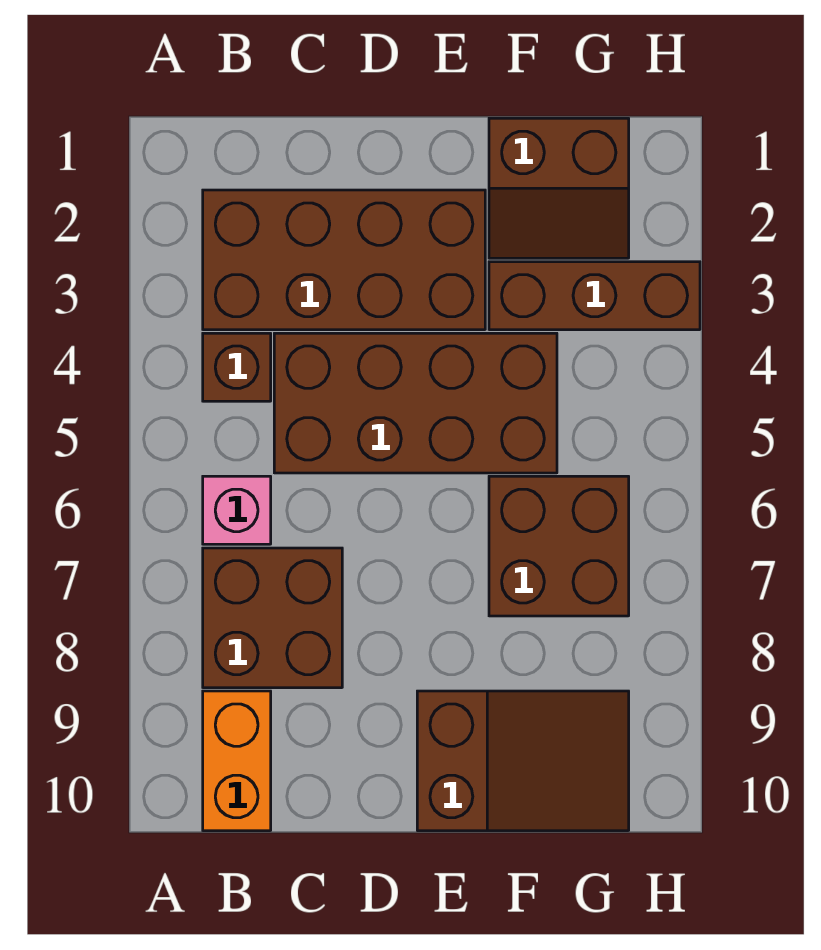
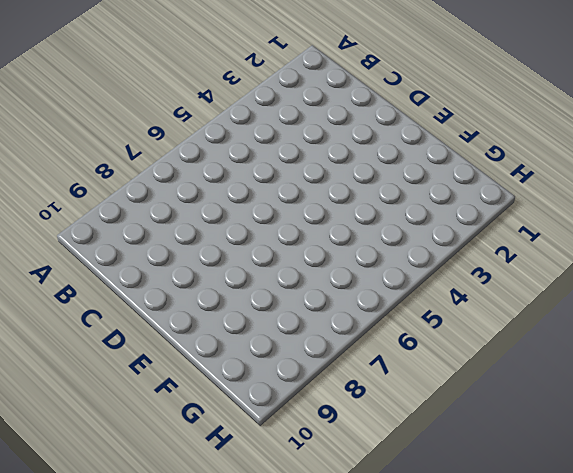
none -> brown 2x4 brick [203,190,485,330]
none -> brown 1x1 brick [203,333,271,401]

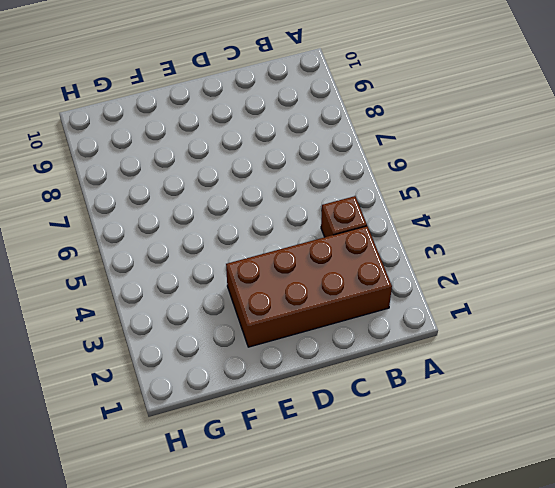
none -> pink 1x1 brick [203,476,271,544]
none -> brown 2x2 brick [203,548,342,688]

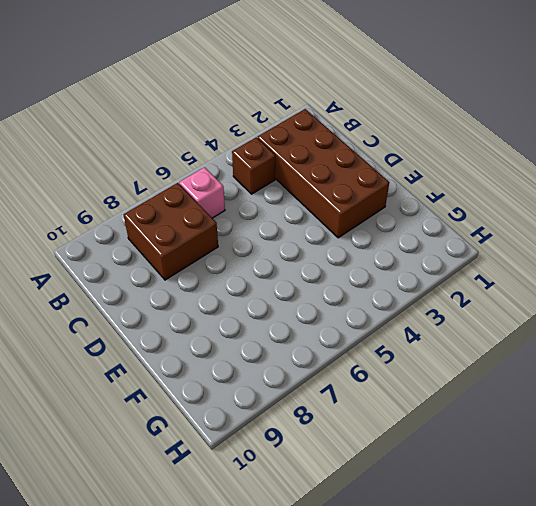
none -> orange 1x2 brick [203,691,271,831]
none -> brown 2x4 brick [274,333,557,473]

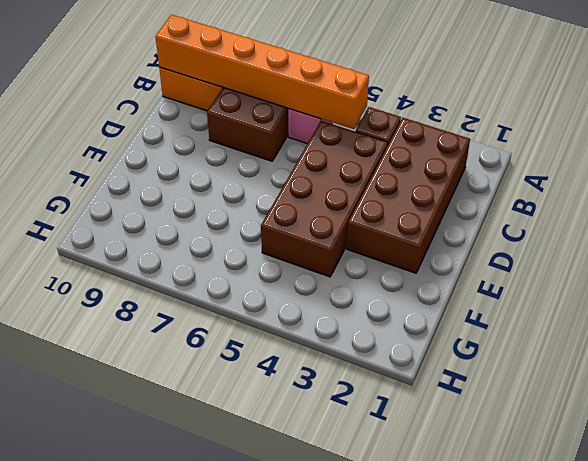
orange 1x6 brick [155,15,369,129] -> none
none -> brown 2x3 slope [417,691,629,831]
none -> brown 2x2 slope [489,118,629,258]

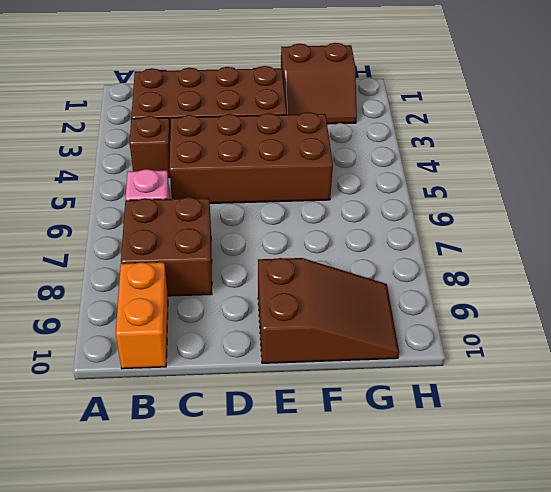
none -> brown 1x3 brick [489,262,700,330]
none -> brown 2x2 brick [489,476,629,616]

